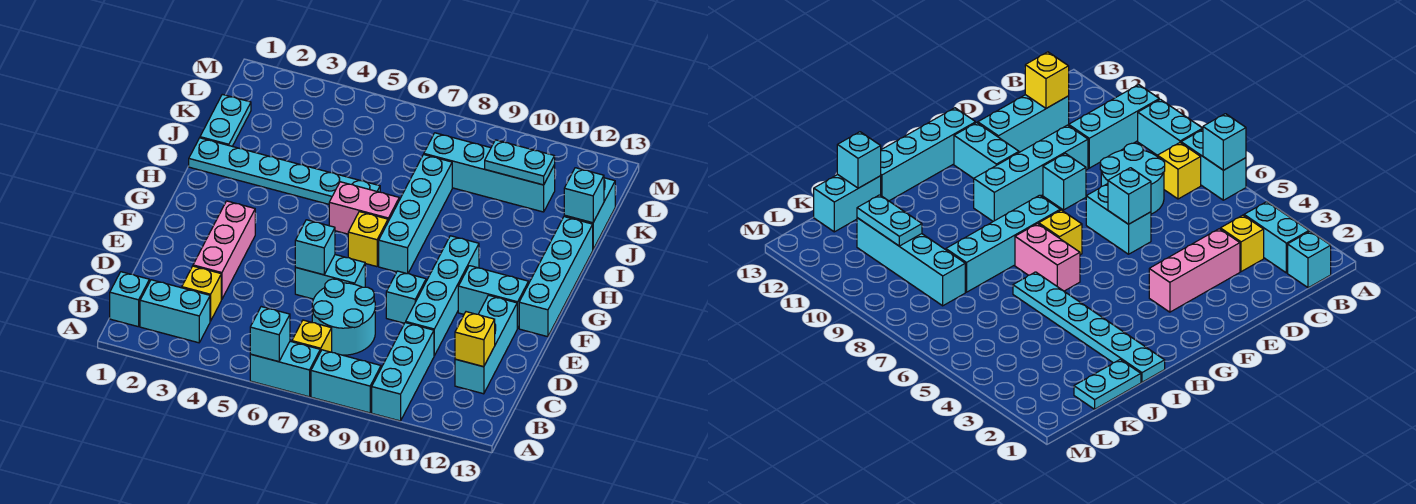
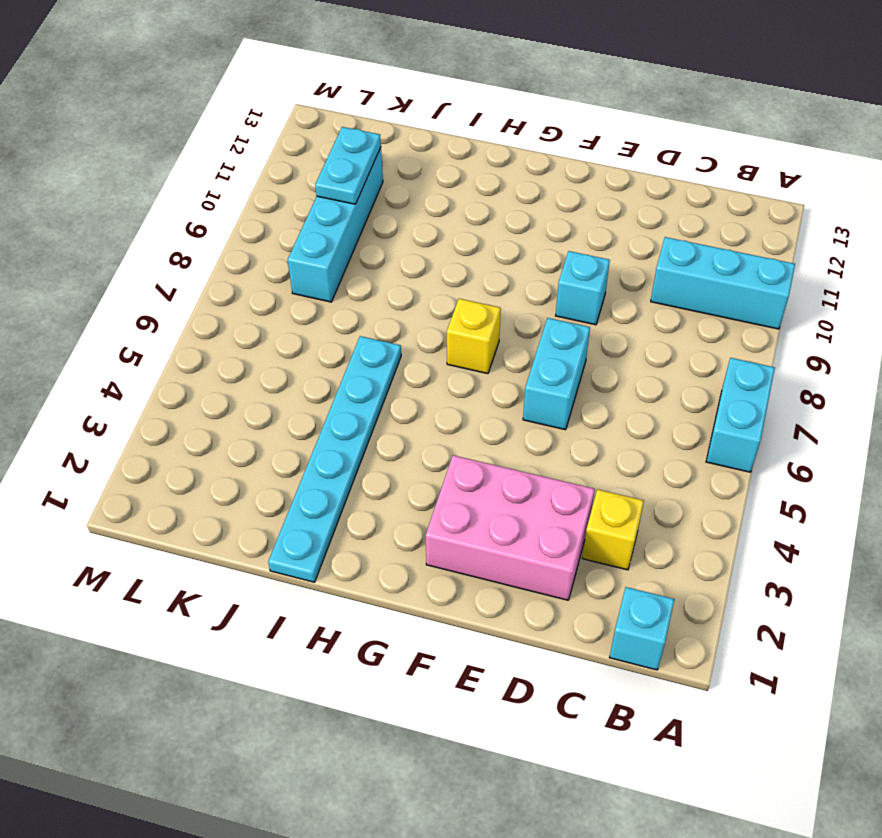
pink 2x3 brick [425,455,595,600] -> pink 1x3 brick [193,201,255,299]
none -> cyan 1x2 brick [311,350,381,413]
none -> cyan 1x2 brick [140,280,210,343]
none -> yellow 1x1 brick [292,320,332,352]

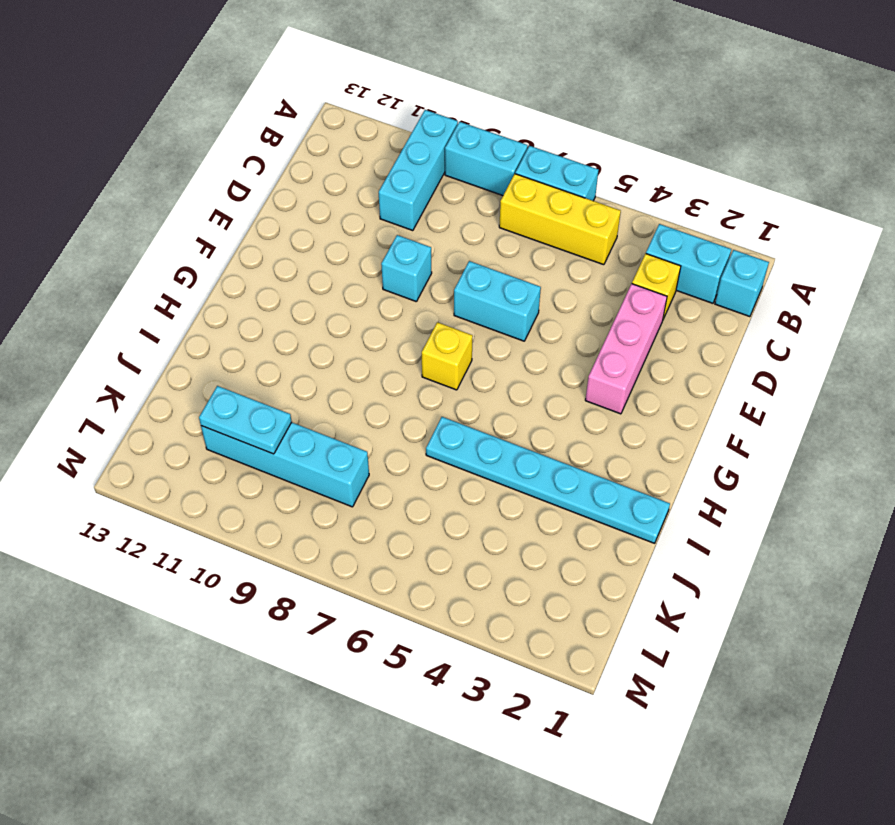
yellow 1x3 brick [499,174,621,265] -> yellow 1x1 brick [292,320,332,352]
none -> cyan 2x2 round brick [312,279,375,355]
none -> cyan 1x3 brick [455,295,518,394]
none -> cyan 1x4 brick [406,236,479,356]

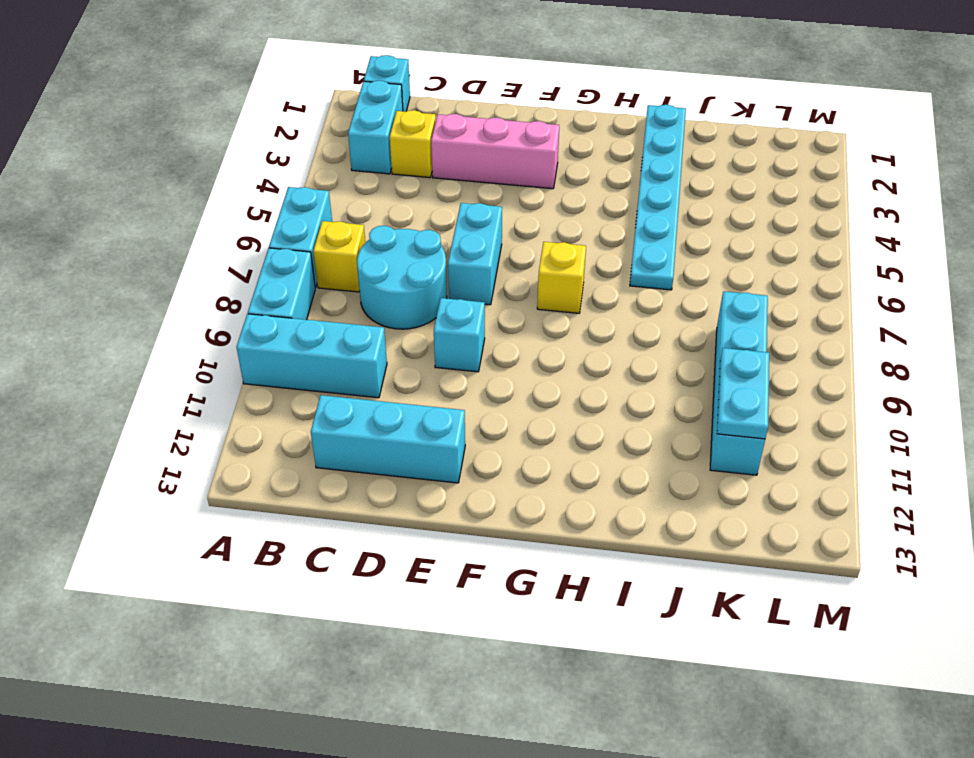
none -> cyan 1x4 brick [406,236,479,356]
none -> cyan 1x2 brick [458,266,528,328]
none -> cyan 1x4 brick [519,217,593,337]

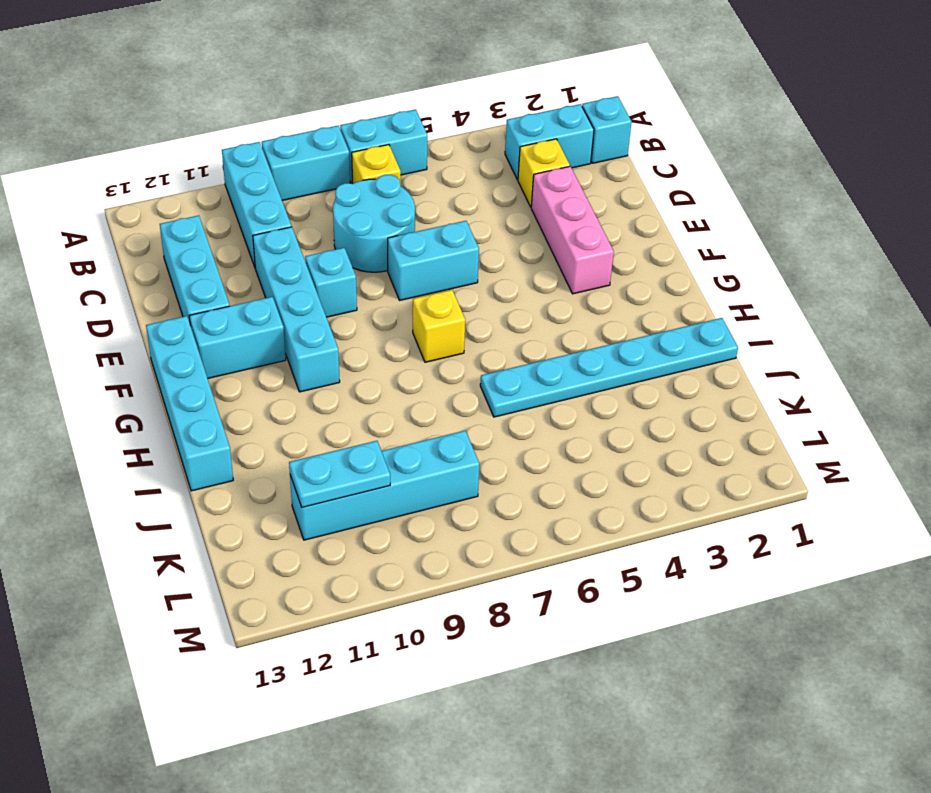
none -> cyan 1x4 brick [379,154,452,274]
none -> pink 1x2 brick [329,182,399,234]
none -> cyan 1x2 plate [200,94,251,146]

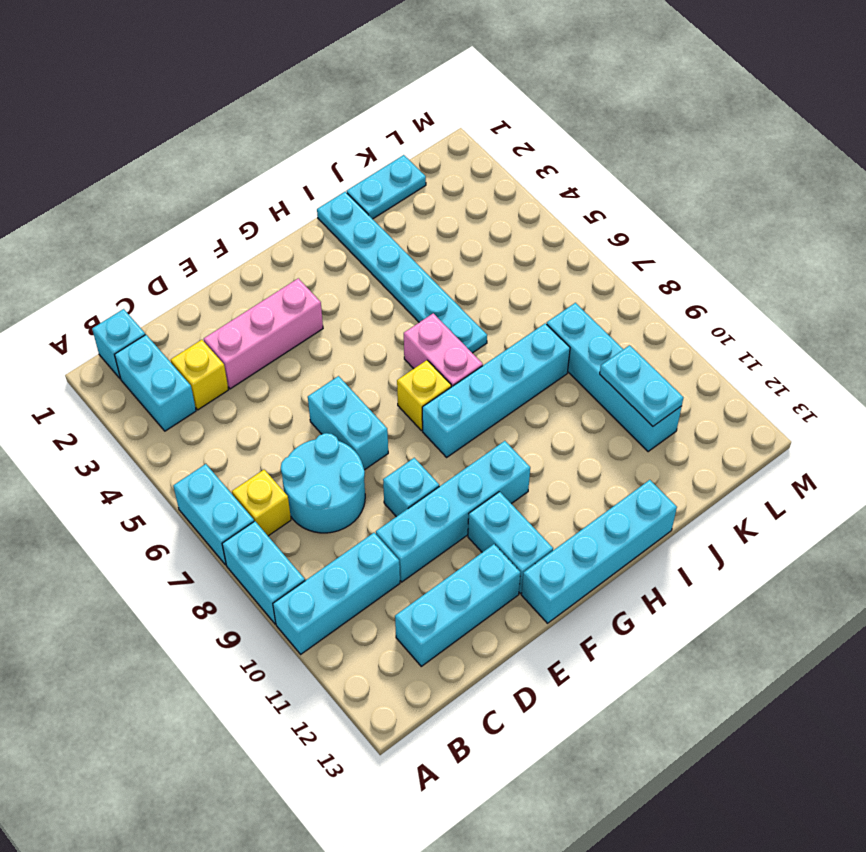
none -> cyan 1x2 brick [564,178,615,249]
none -> cyan 1x1 brick [250,307,290,362]
none -> yellow 1x1 brick [455,312,495,367]

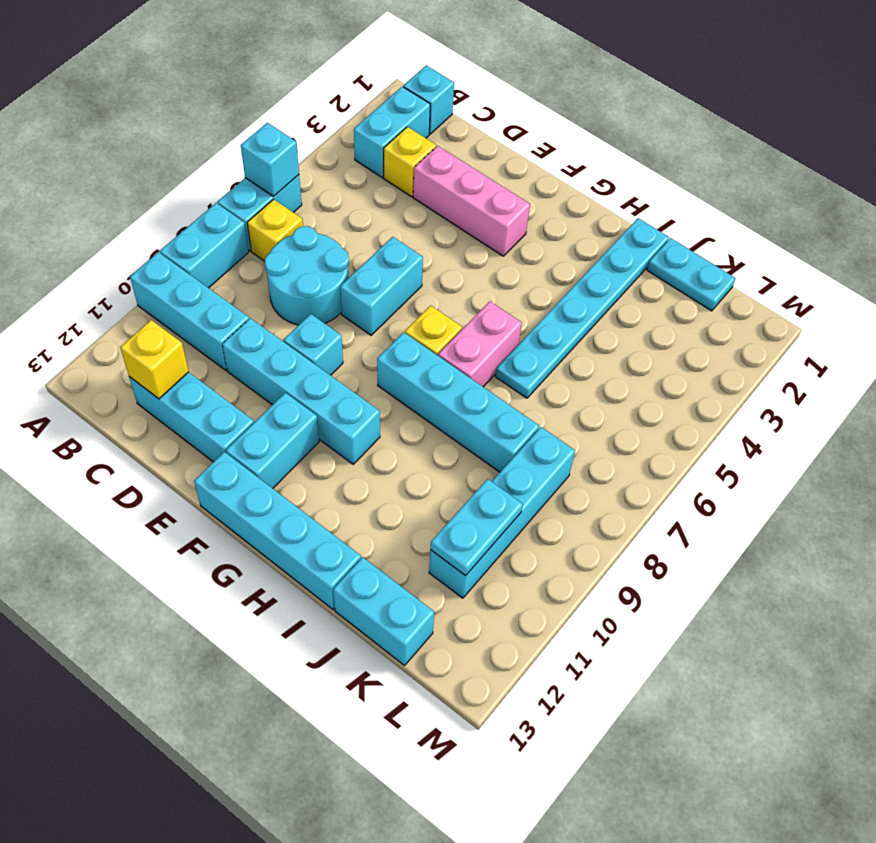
none -> cyan 1x1 brick [295,220,335,275]
none -> cyan 1x1 brick [564,168,604,223]

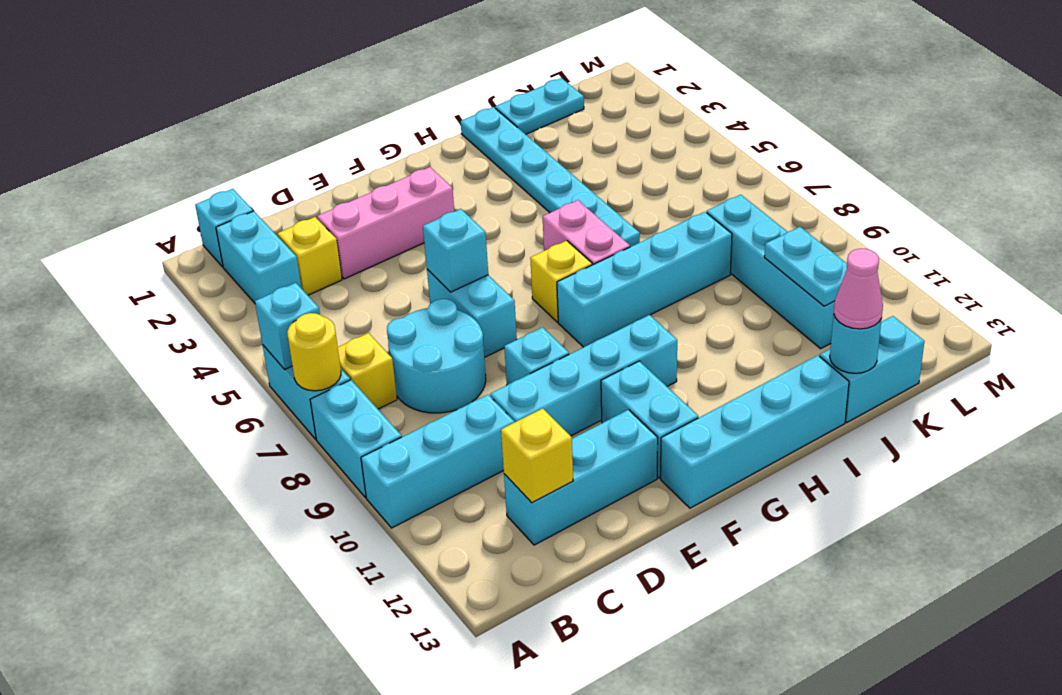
yellow 1x1 round brick [287,313,341,391] -> none
cyan 1x1 round brick [830,314,882,373] -> cyan 1x1 brick [564,168,604,223]
pink 1x1 cone [834,249,883,329] -> none

